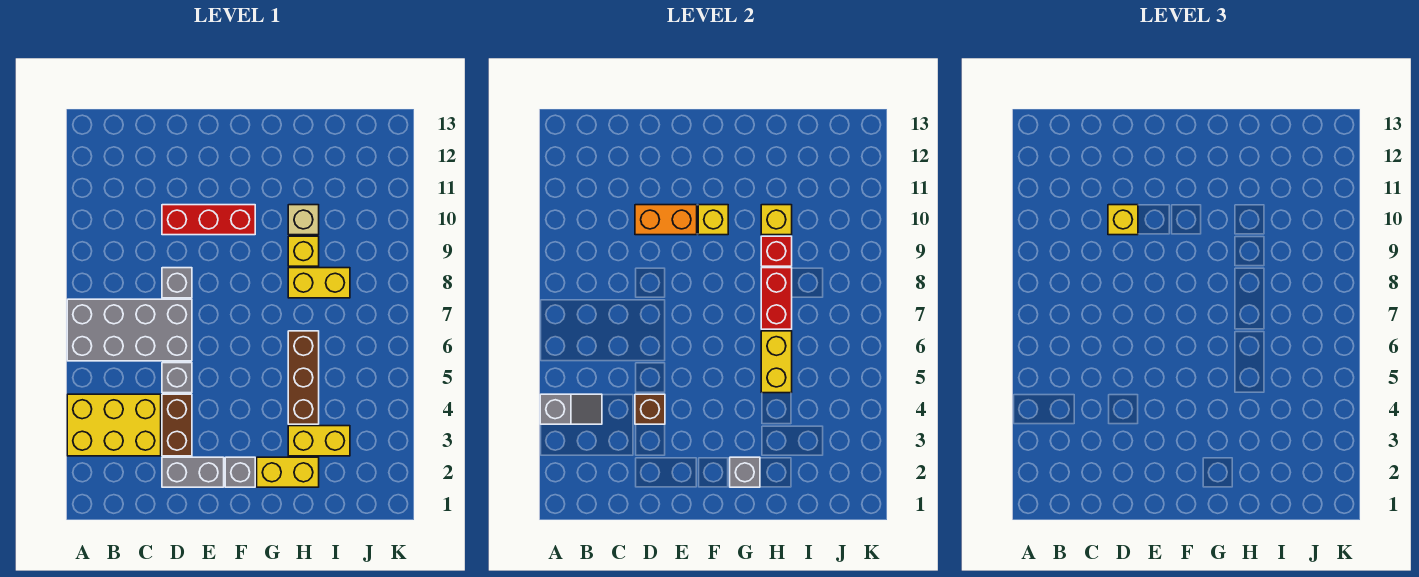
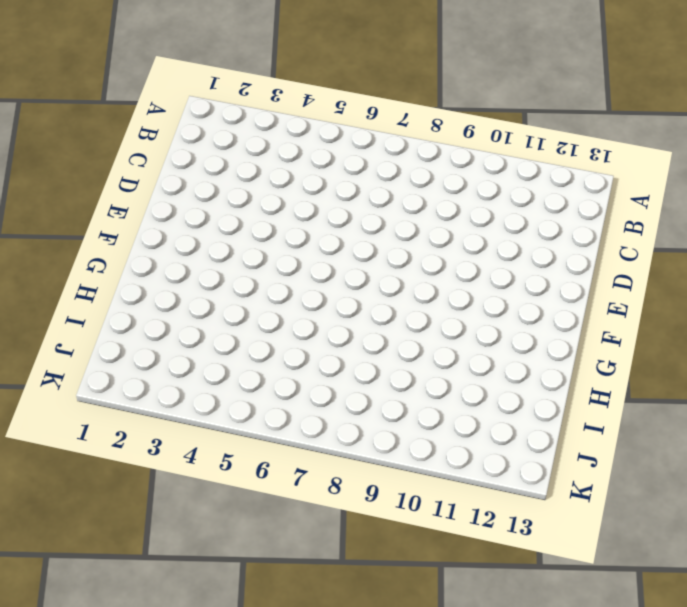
none -> yellow 2x3 brick [67,394,161,456]
none -> grey 2x4 brick [67,299,192,361]
none -> grey 1x2 brick [162,457,224,487]

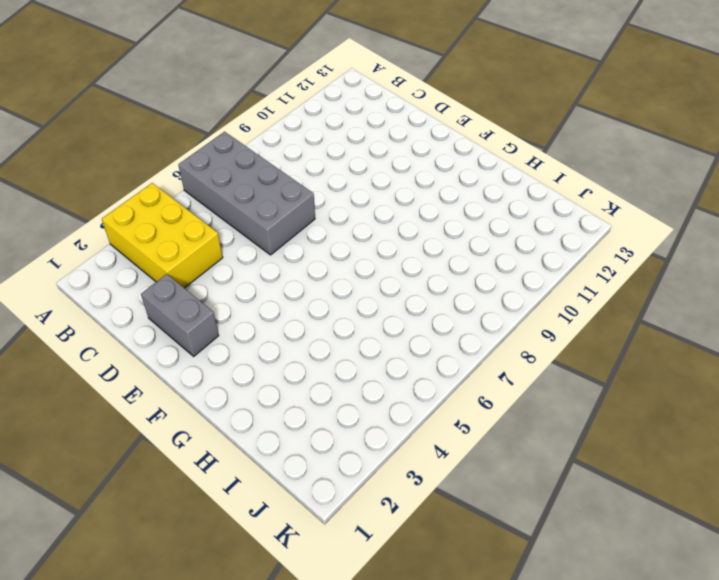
none -> brown 1x2 brick [162,394,192,456]
none -> grey 1x1 brick [162,363,192,393]
none -> grey 1x1 brick [162,268,192,298]

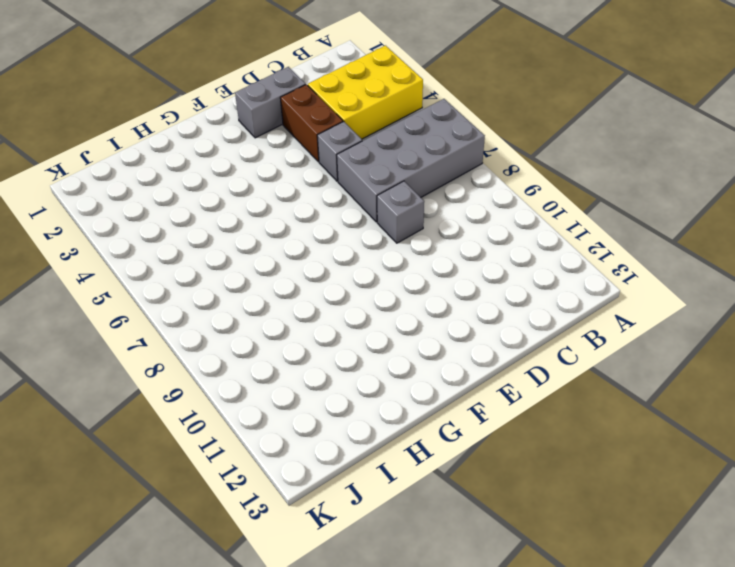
none -> red 1x3 brick [162,205,255,235]
none -> grey 1x1 brick [225,457,255,487]
none -> yellow 1x2 brick [257,457,319,487]

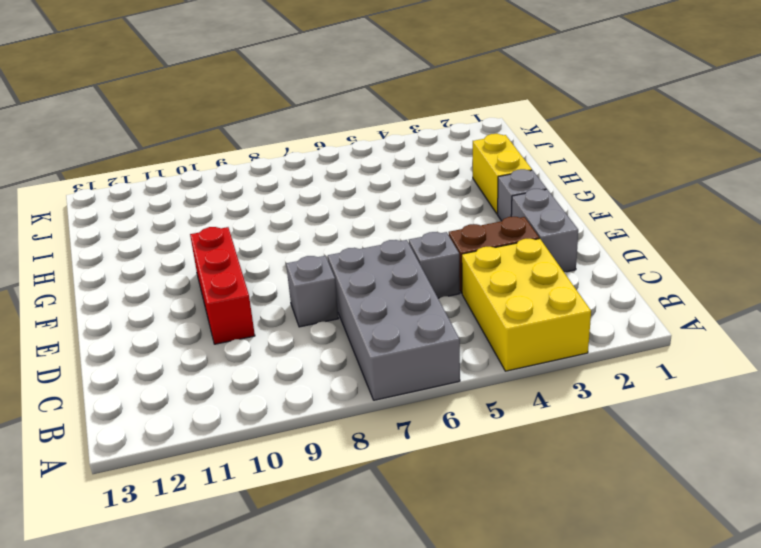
none -> yellow 1x2 brick [288,426,350,456]
none -> brown 1x3 brick [288,331,319,424]
none -> yellow 1x2 brick [288,268,350,298]

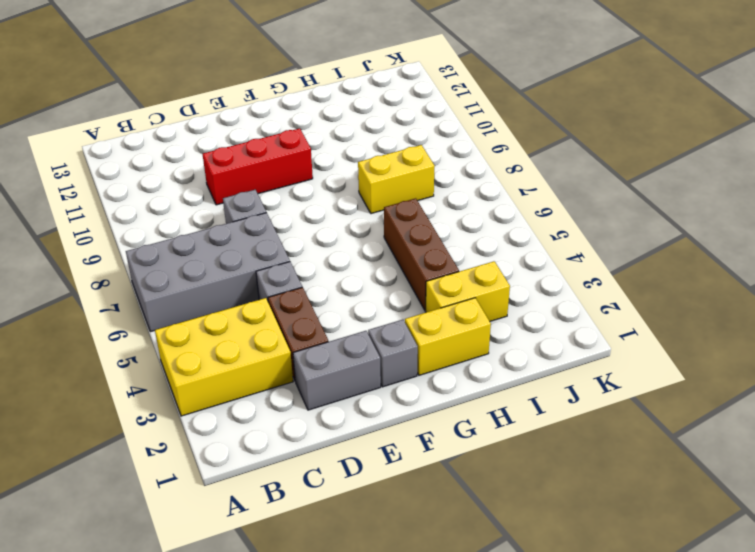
none -> yellow 1x1 brick [288,236,319,266]
none -> tan 1x1 brick [288,205,319,235]
none -> grey 1x2 slope [540,394,602,424]

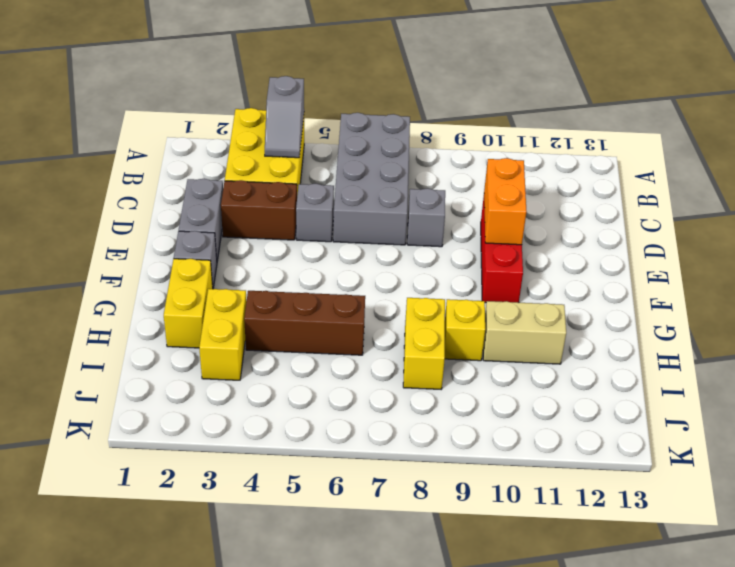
tan 1x2 brick [483,301,566,364] -> tan 1x1 brick [288,205,319,235]
none -> brown 1x1 brick [635,394,665,424]
none -> yellow 1x1 brick [698,205,728,235]
none -> grey 1x1 brick [730,457,760,487]

